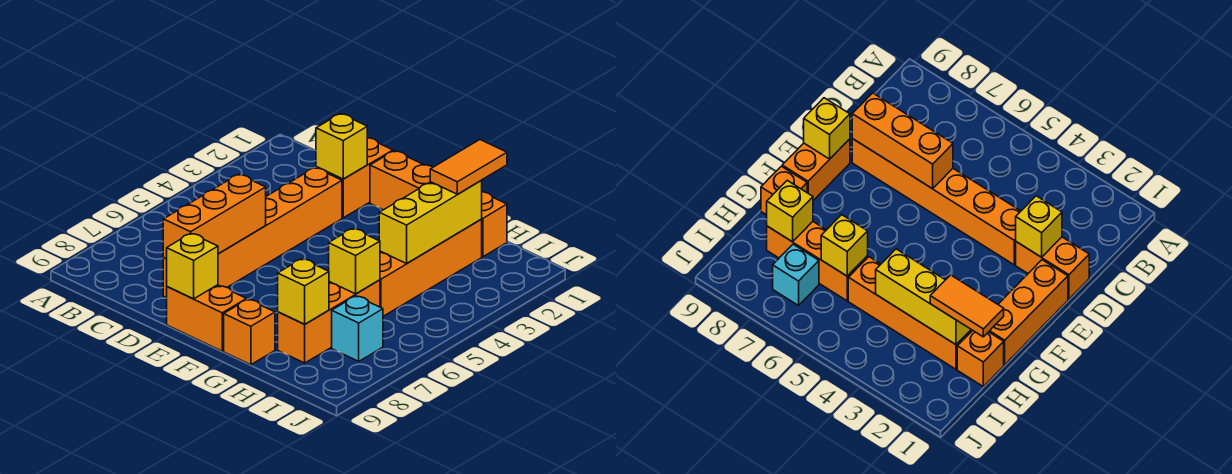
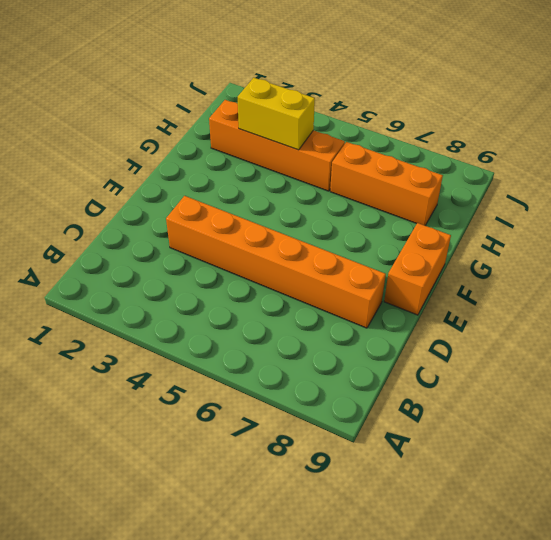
yellow 1x2 brick [238,78,315,150] -> yellow 1x3 brick [379,181,482,264]
none -> orange 1x2 brick [316,138,393,218]
none -> orange 1x3 brick [370,151,433,210]
none -> orange 1x1 brick [224,299,275,365]

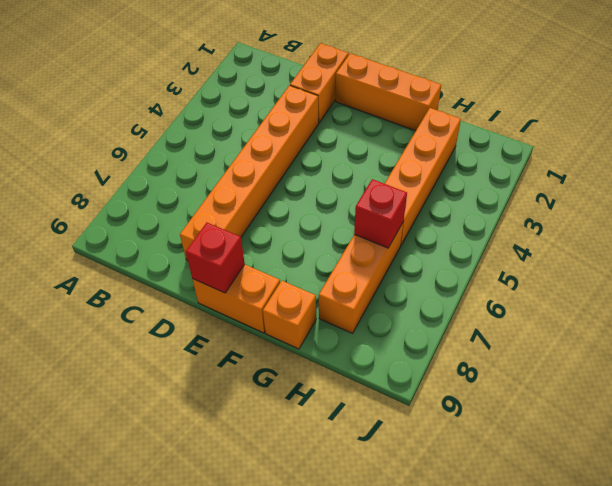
red 1x1 brick [186,223,245,293] -> yellow 1x1 brick [167,233,218,299]
red 1x1 brick [354,179,407,248] -> yellow 1x1 brick [329,228,380,294]
none -> orange 1x1 brick [481,192,507,257]
none -> cyan 1x1 brick [332,296,383,361]
none -> yellow 1x1 brick [316,114,367,179]

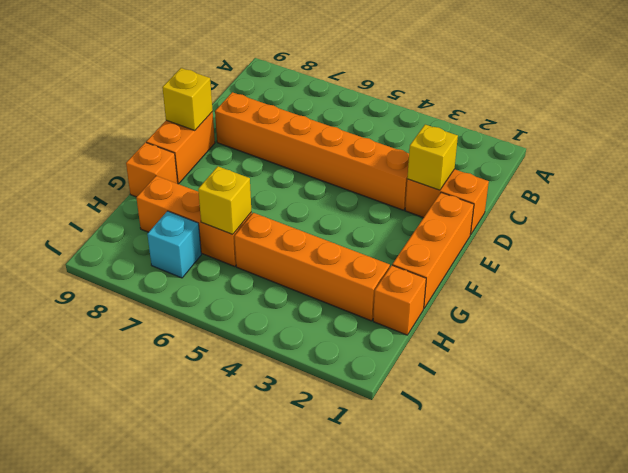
none -> orange 1x3 brick [163,174,266,259]
none -> yellow 1x3 brick [379,181,482,264]
none -> yellow 1x1 brick [278,259,329,324]

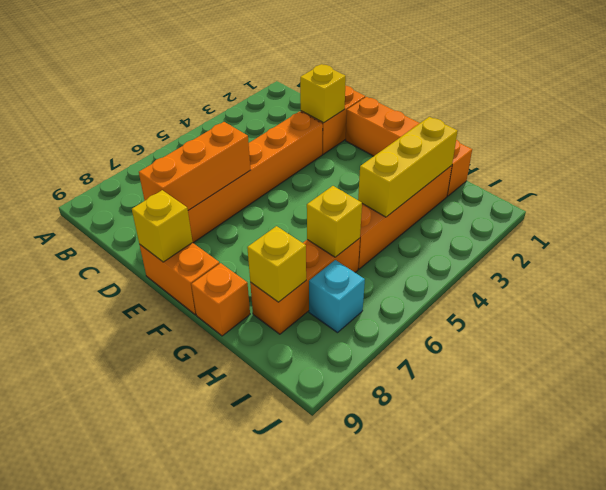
none -> orange 1x2 tile [430,140,507,194]

